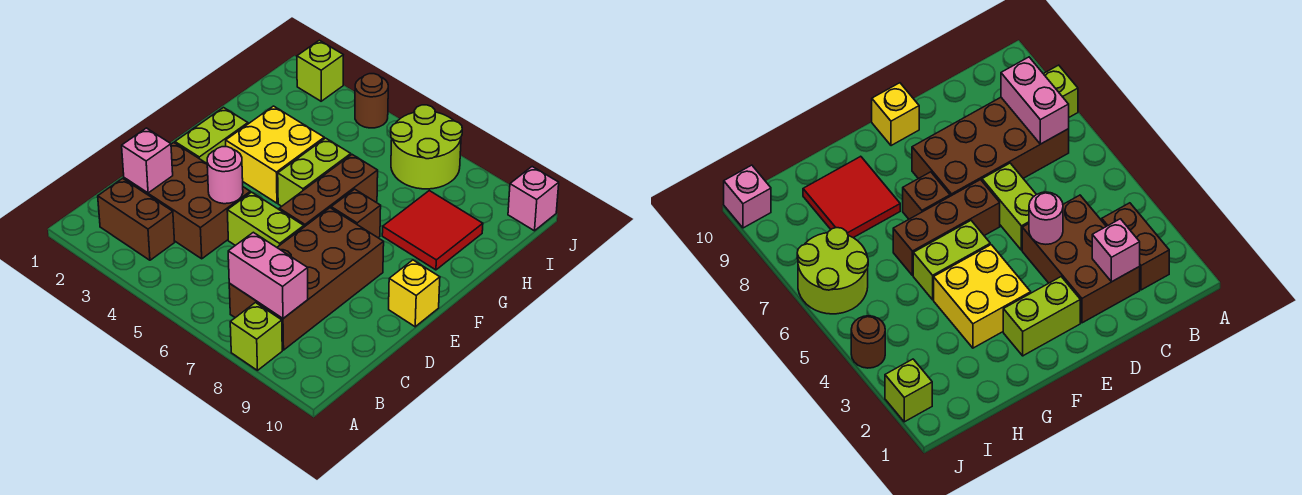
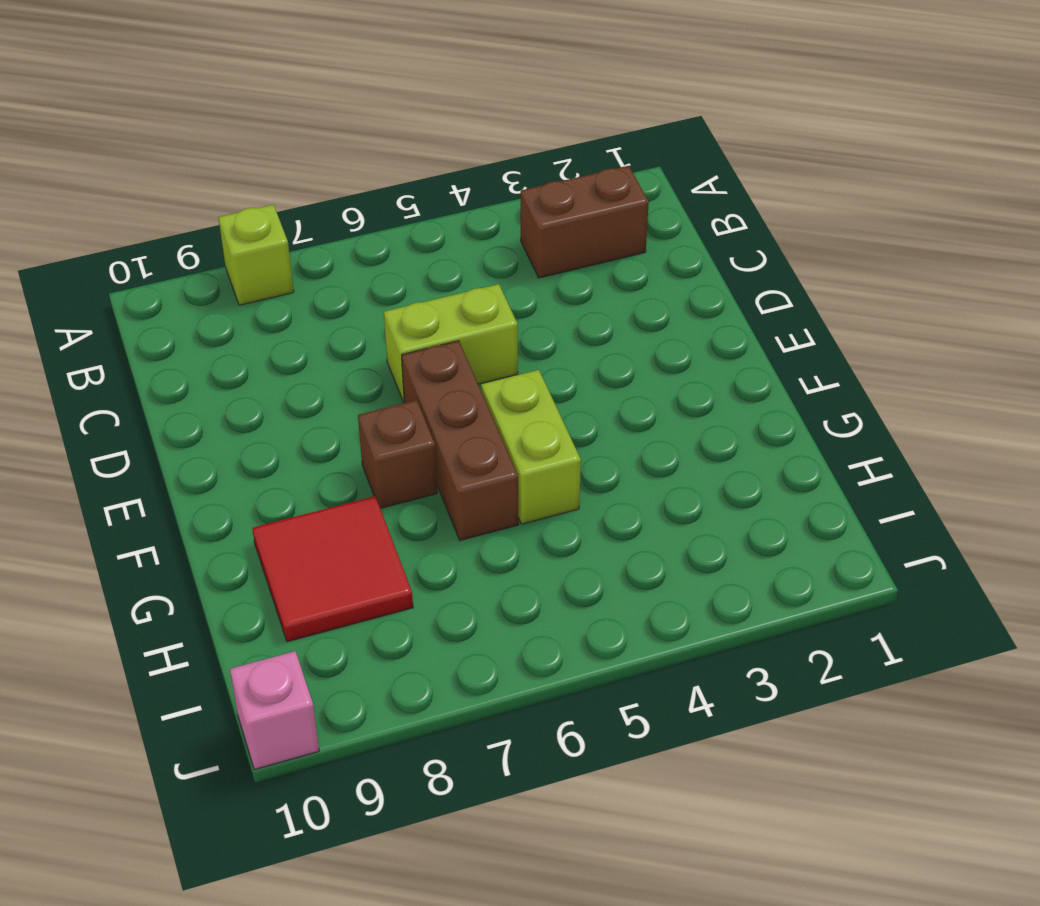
none -> brown 2x4 brick [229,208,384,350]
none -> brown 2x3 brick [124,143,250,259]
none -> lime 1x2 brick [175,108,248,163]

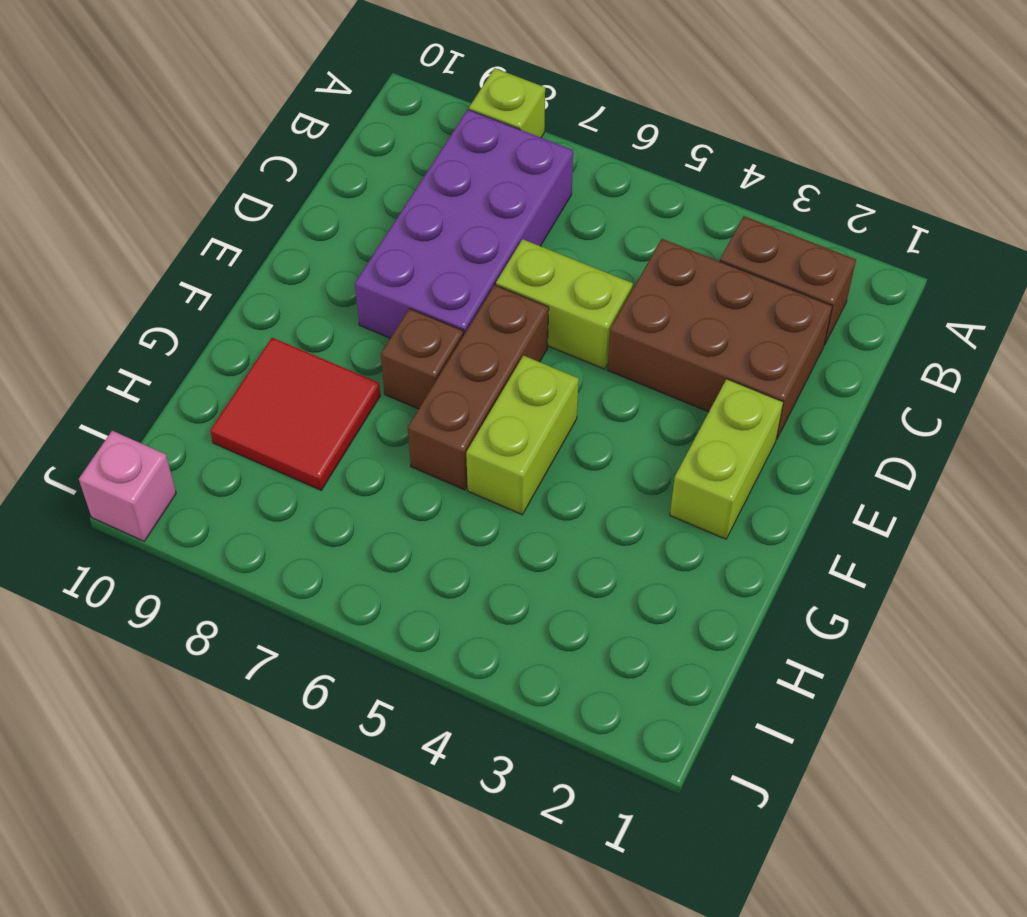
purple 2x4 brick [355,110,573,338] -> brown 2x4 brick [229,208,384,350]
none -> yellow 1x1 brick [389,260,440,327]
none -> yellow 2x2 brick [226,106,324,203]
none -> lime 2x2 round brick [391,105,462,189]

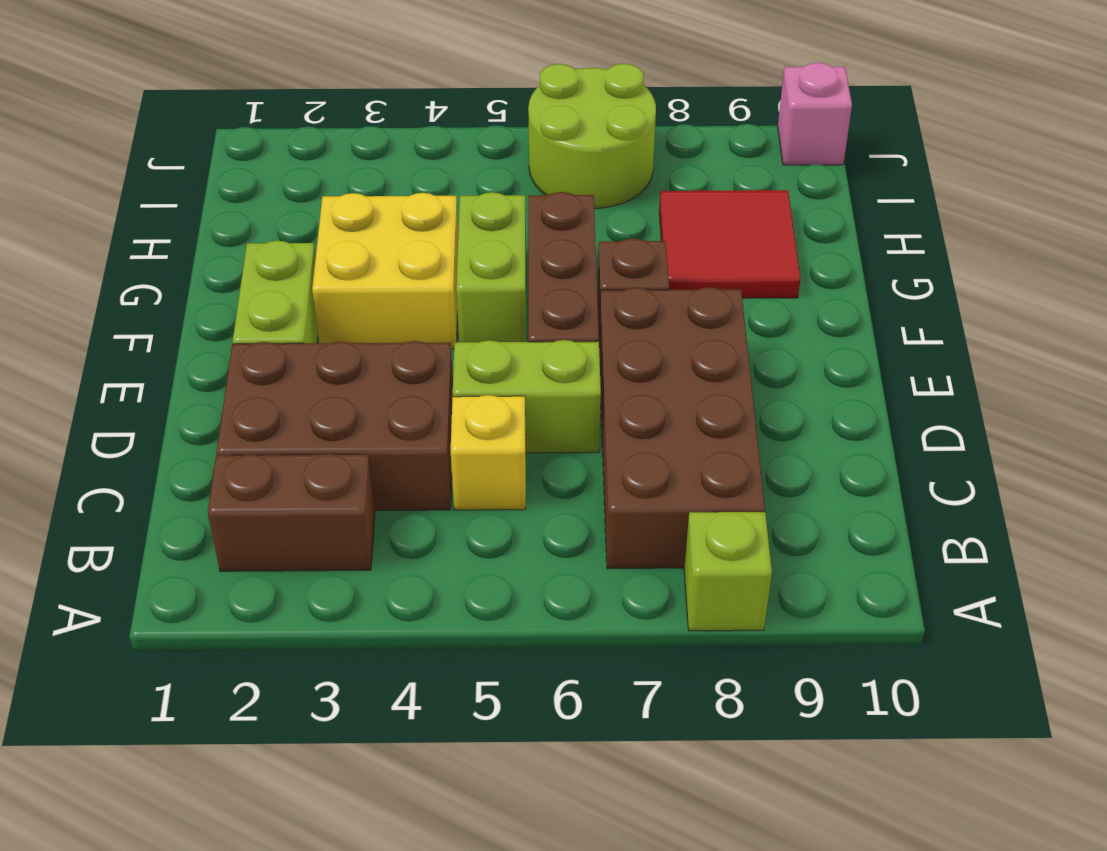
yellow 1x1 brick [451,395,526,510] -> yellow 1x1 brick moved to [389,260,440,327]
none -> lime 1x1 brick [297,40,343,101]
none -> brown 1x1 round brick [355,74,388,128]
none -> pink 1x2 brick [228,232,308,318]

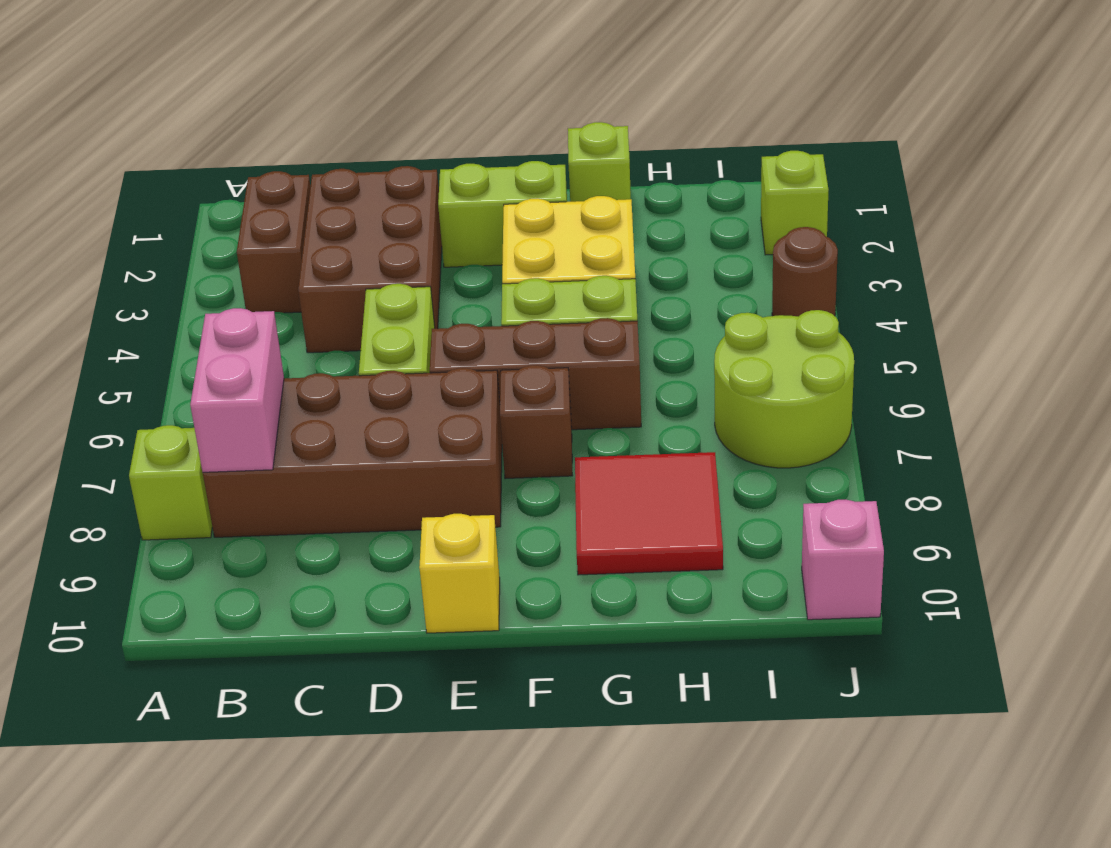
lime 1x1 brick [568,122,631,202] -> none
none -> pink 1x1 brick [122,128,173,193]
none -> pink 1x1 round brick [207,147,243,204]

